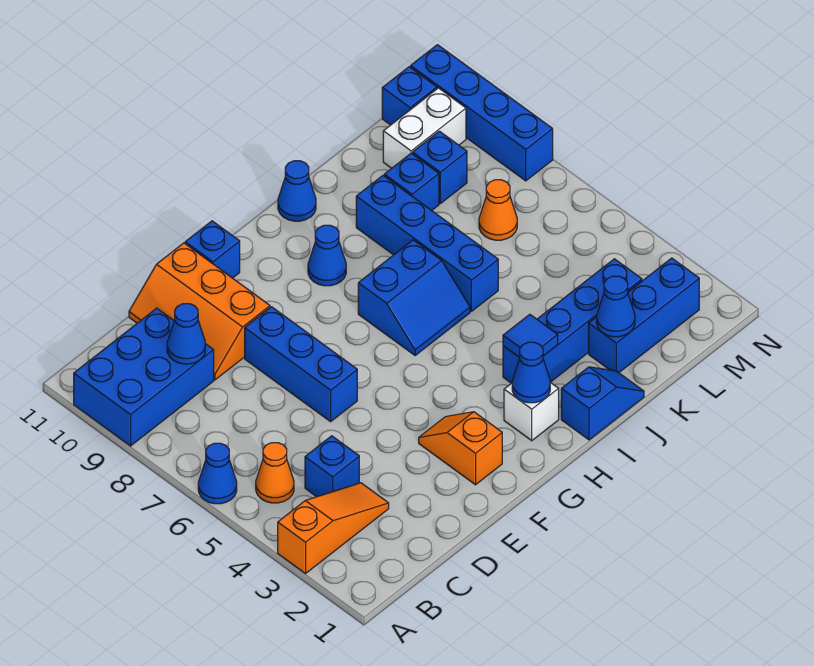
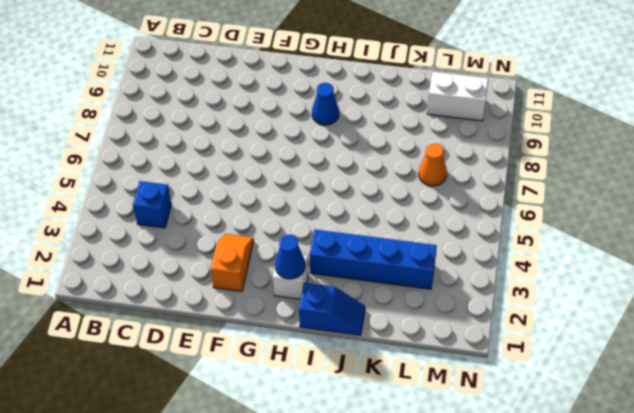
none -> orange 1x3 slope [278,483,389,574]
none -> blue 1x1 cone [198,443,237,504]
none -> blue 2x3 brick [74,308,214,446]

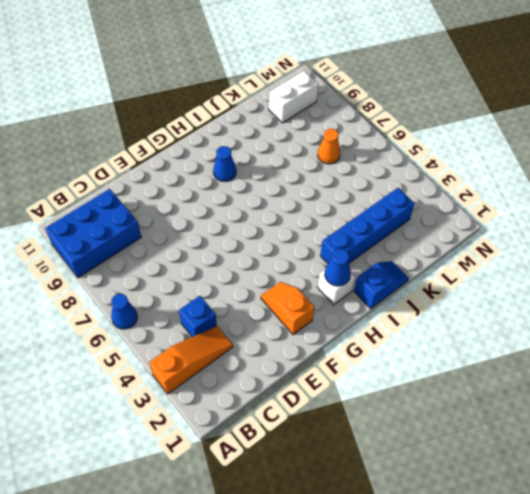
none -> orange 1x1 cone [256,443,294,503]
none -> orange 2x3 slope [129,243,270,380]
none -> blue 1x3 brick [245,307,357,422]

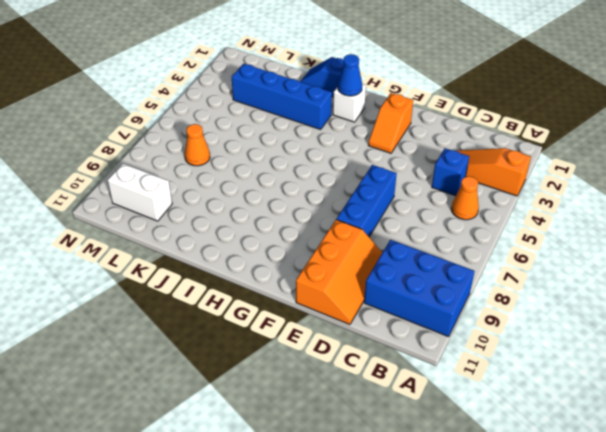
none -> blue 1x1 cone [198,443,237,504]
none -> blue 1x1 brick [185,221,240,278]
none -> blue 2x2 slope [358,240,470,355]

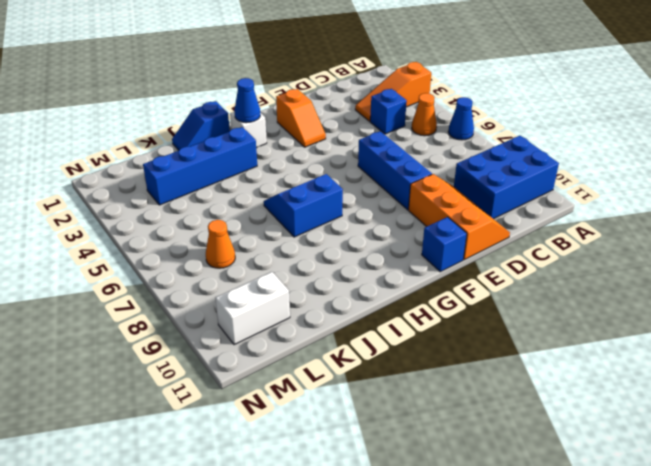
none -> blue 1x1 cone [308,225,346,286]
none -> blue 1x1 cone [278,161,316,221]
none -> blue 1x4 brick [356,175,498,311]

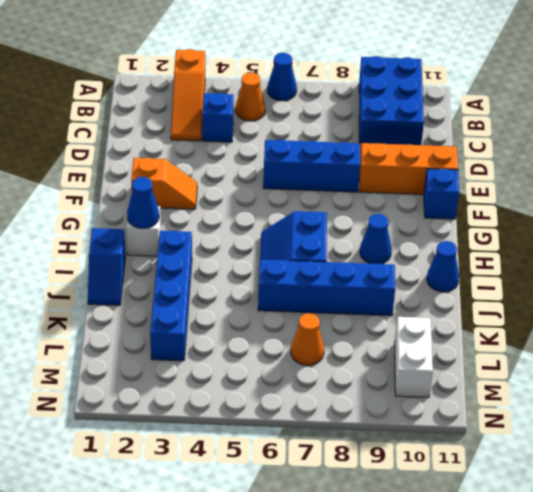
none -> blue 1x3 brick [589,258,699,373]
none -> blue 1x1 brick [384,153,439,210]
none -> blue 1x1 brick [413,131,467,203]

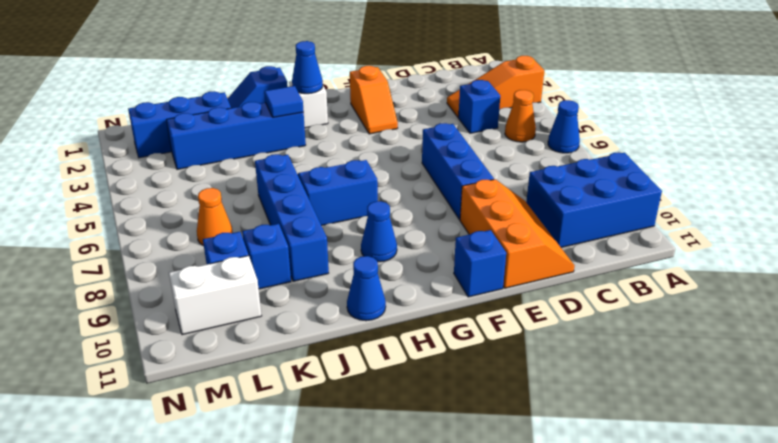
none -> blue 1x1 brick [382,67,437,125]
none -> blue 1x4 brick [411,45,553,181]
none -> blue 1x1 cone [167,304,205,364]

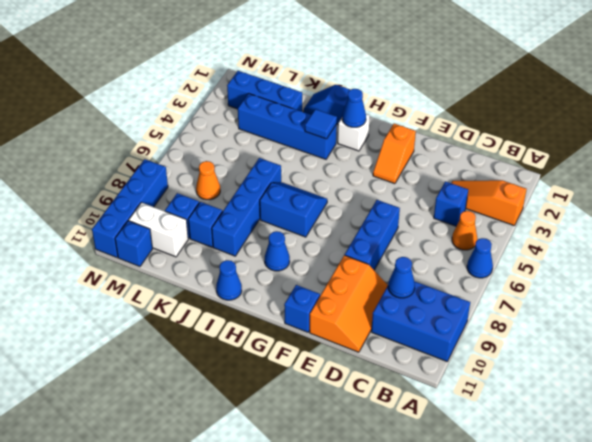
none -> blue 1x1 cone [597,276,635,337]

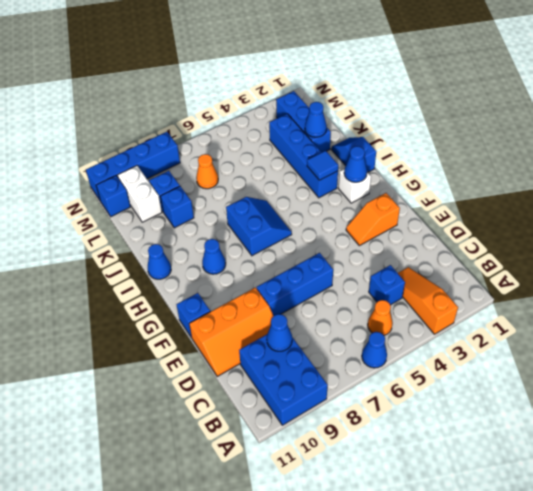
none -> blue 1x4 brick [356,175,498,311]

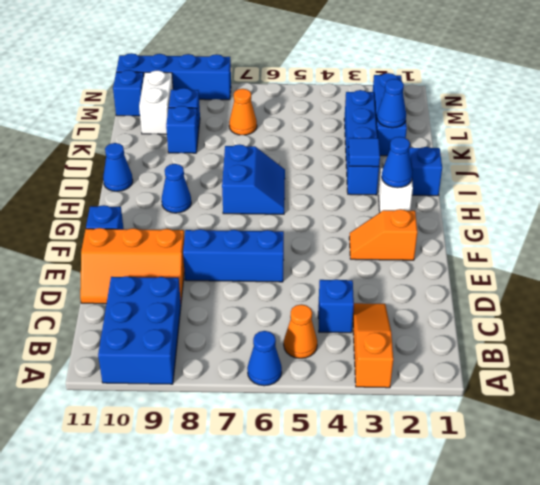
none -> blue 1x4 brick [356,175,498,311]
none -> blue 1x1 cone [167,304,205,364]

